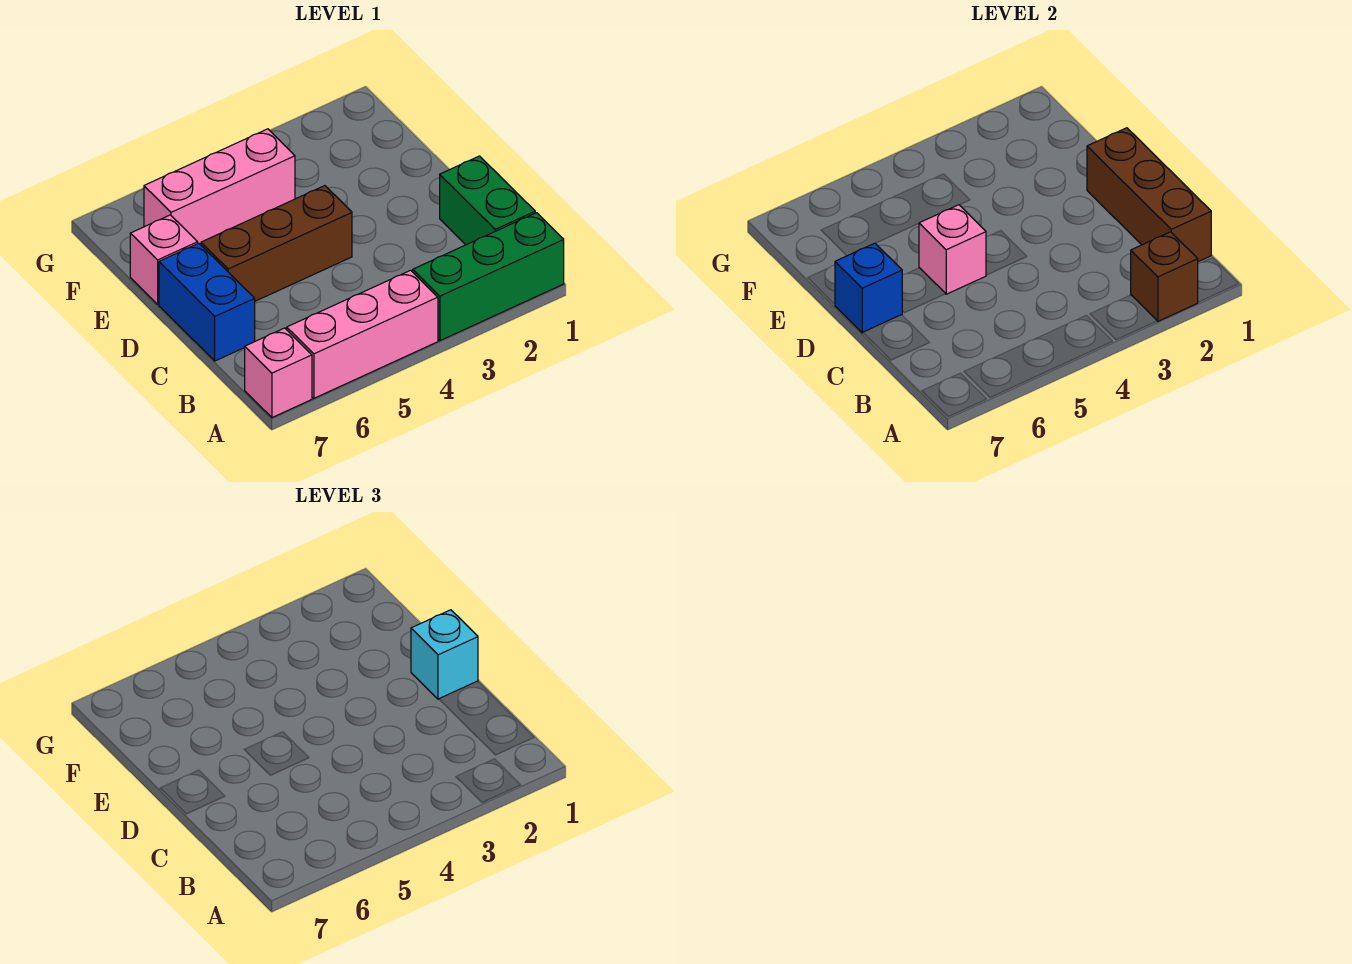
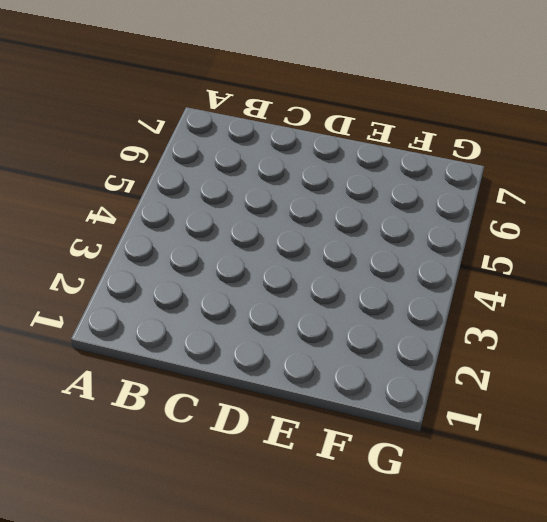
none -> green 1x3 brick [413,213,564,341]
none -> pink 1x3 brick [287,270,438,398]
none -> pink 1x1 brick [245,328,312,418]

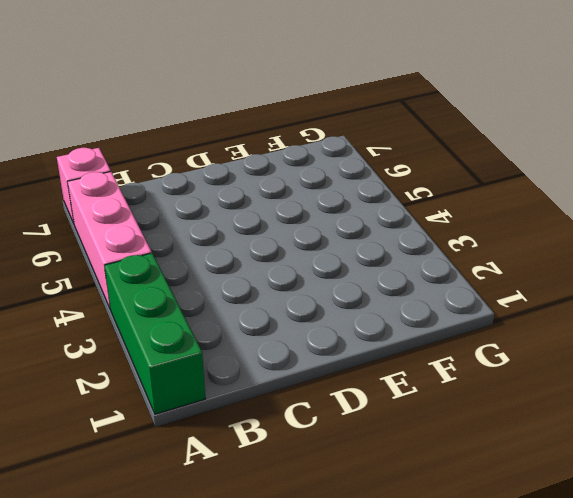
none -> green 1x2 brick [440,156,535,245]
none -> blue 1x2 brick [159,243,255,361]
none -> brown 1x3 brick [201,186,352,301]

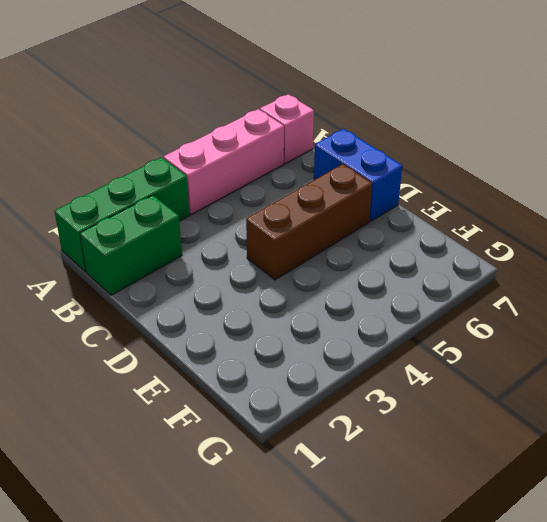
green 1x2 brick [80,195,182,295] -> green 1x2 brick turned to [440,156,535,245]
none -> pink 1x1 brick [130,215,198,304]
none -> pink 1x3 brick [144,129,295,244]
none -> brown 1x1 brick [1131,232,1198,321]

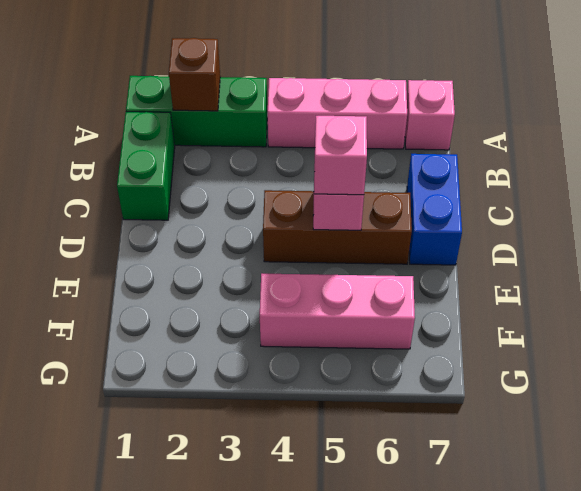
pink 1x1 brick [314,116,367,195] -> pink 1x1 brick moved to [130,215,198,304]
none -> brown 1x3 brick [1087,128,1211,262]
none -> blue 1x1 brick [835,243,902,333]
none -> cyan 1x1 brick [411,610,478,699]

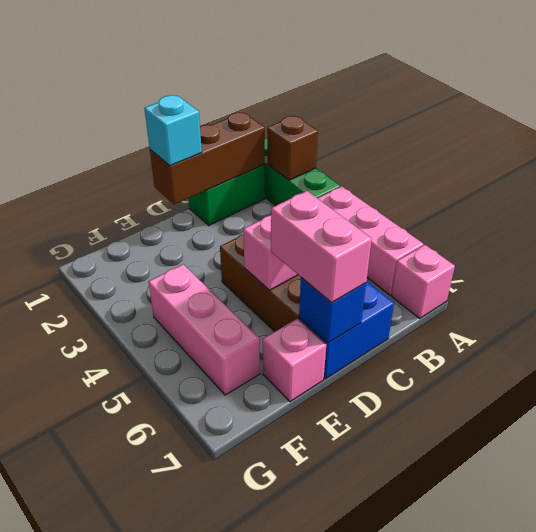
pink 1x2 brick [271,191,372,303] -> none

